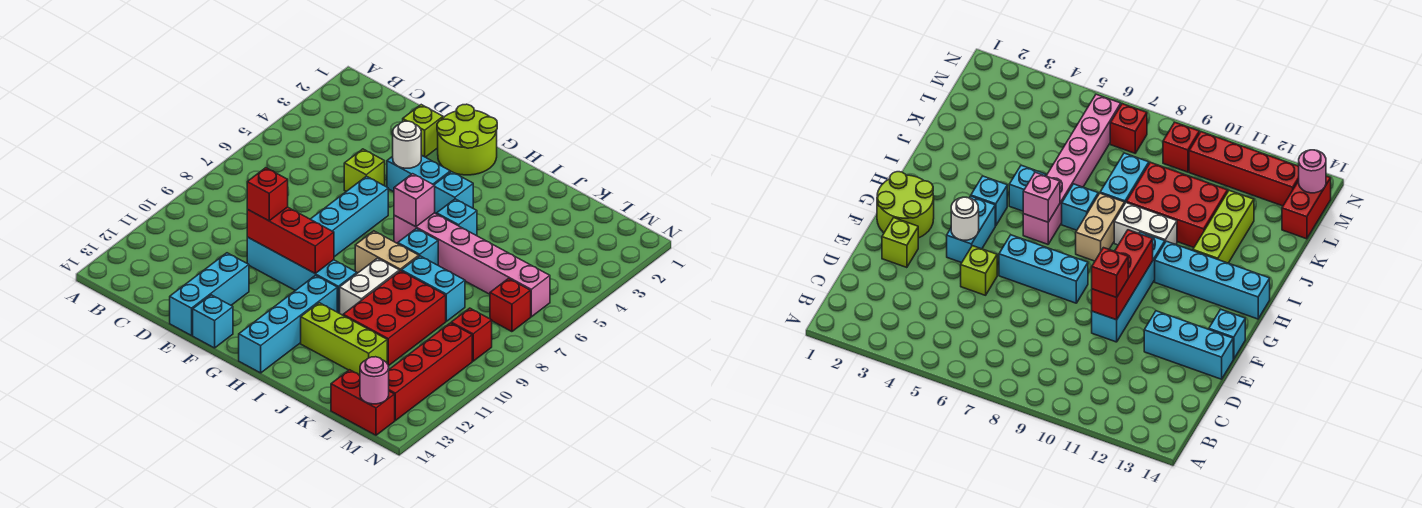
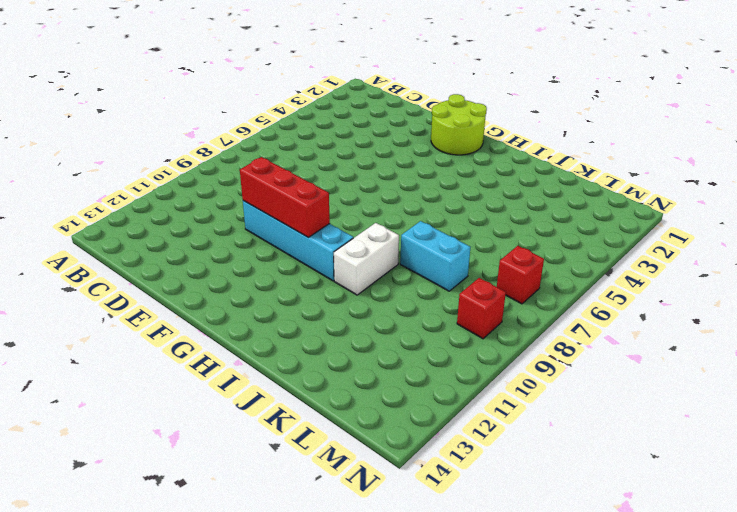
none -> lime 1x1 brick [403,105,443,157]
none -> lime 1x1 brick [344,149,385,191]
none -> cyan 1x3 brick [170,253,249,336]

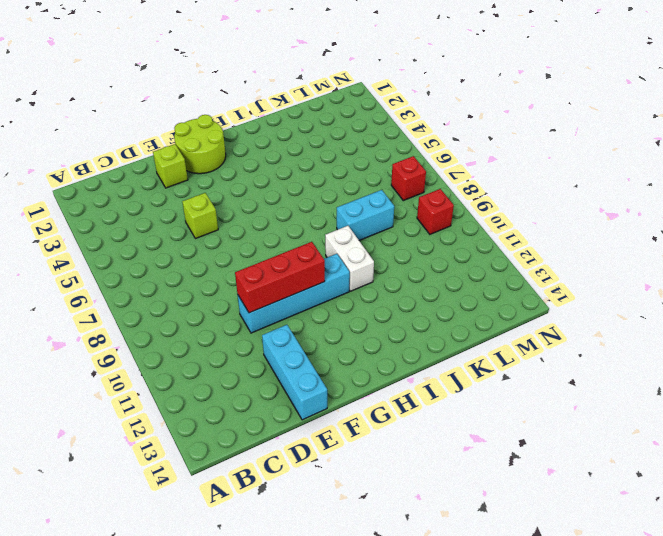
none -> cyan 1x2 brick [387,155,450,192]
none -> cyan 1x3 brick [311,176,388,257]
none -> cyan 1x1 brick [193,295,233,348]

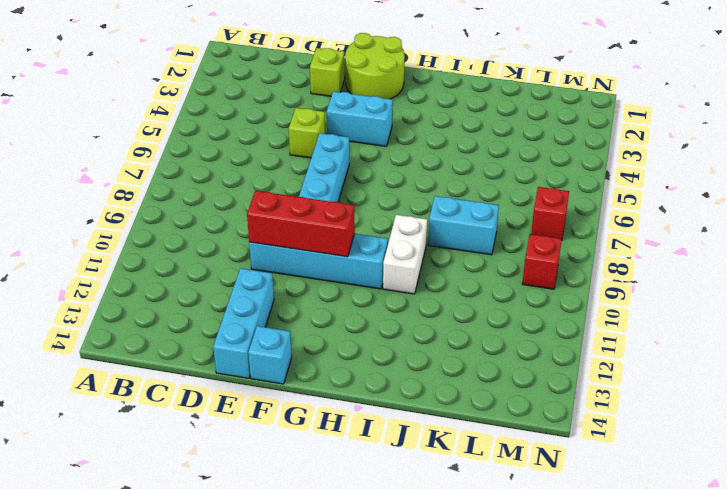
none -> cyan 1x1 brick [434,172,473,214]
none -> pink 1x6 brick [394,213,550,317]
none -> tan 1x2 brick [355,231,419,273]

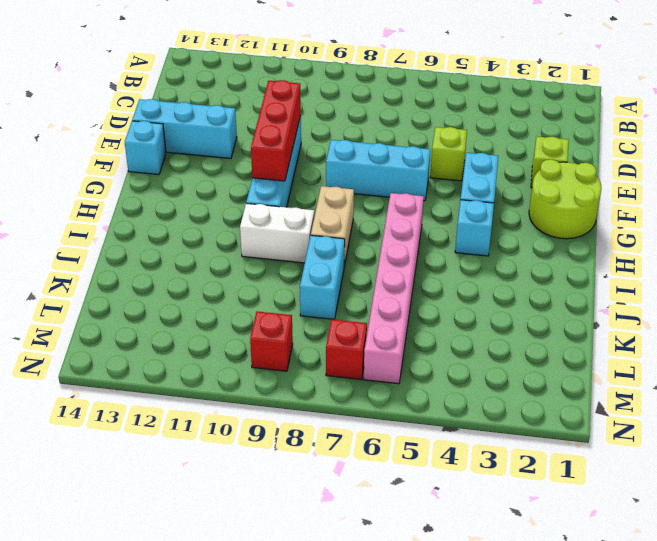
none -> cyan 1x4 brick [239,275,337,373]
none -> cyan 1x1 brick [437,199,477,236]
none -> cyan 1x1 brick [398,229,438,265]

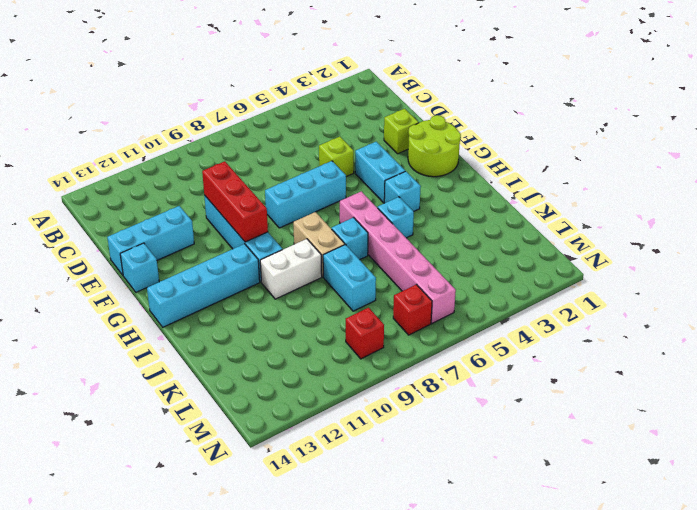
none -> lime 1x3 brick [301,303,387,375]
none -> red 2x3 brick [343,271,446,366]
none -> red 1x2 brick [331,370,395,435]

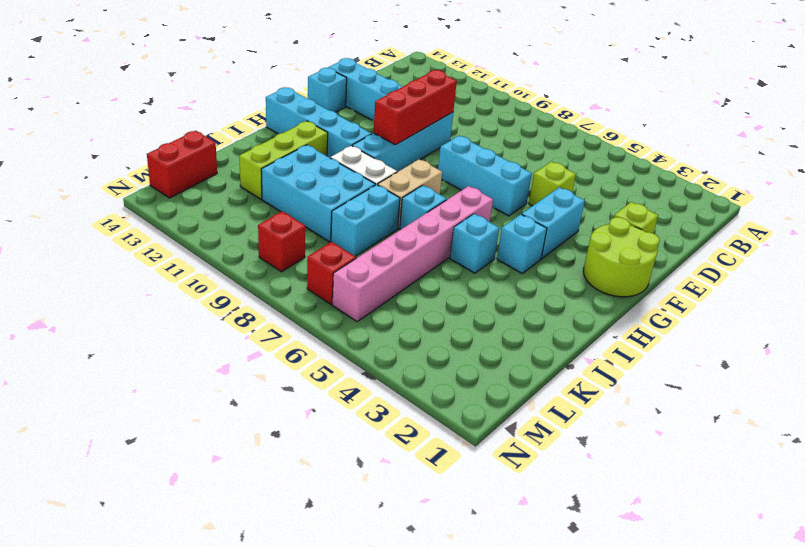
cyan 2x3 brick [261,145,375,242] -> red 2x3 brick [343,271,446,366]
none -> red 1x4 brick [389,323,472,420]
none -> white 1x1 round brick [393,121,421,168]
none -> pink 1x1 brick [394,174,435,227]

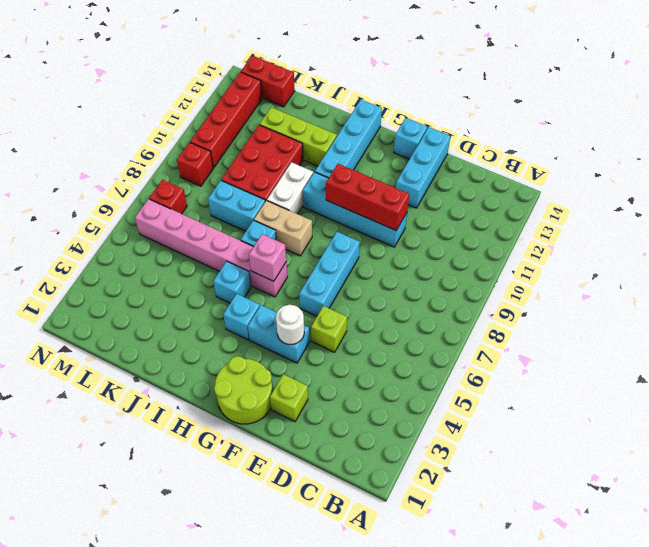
none -> pink 1x1 round brick [360,357,389,404]
none -> red 1x1 brick [247,168,288,221]

